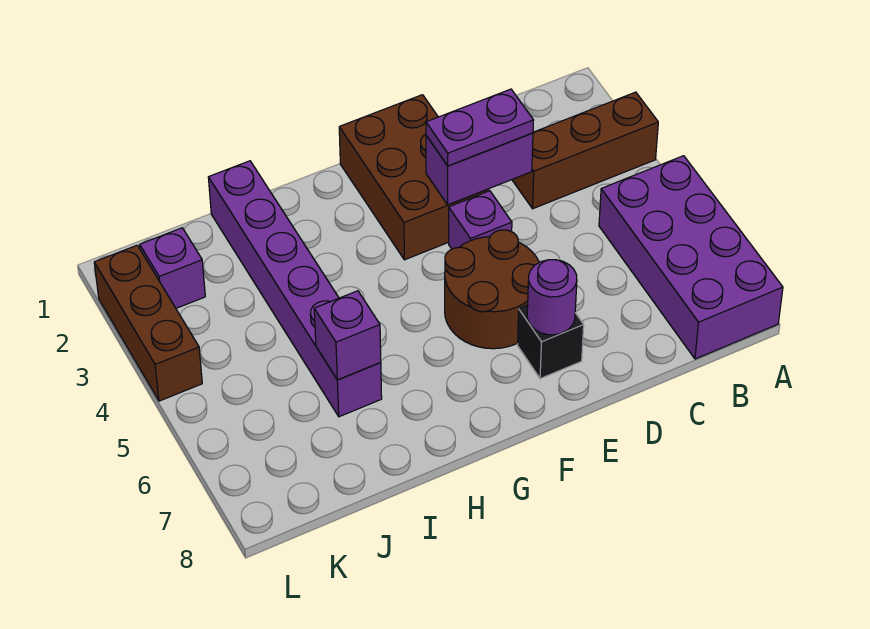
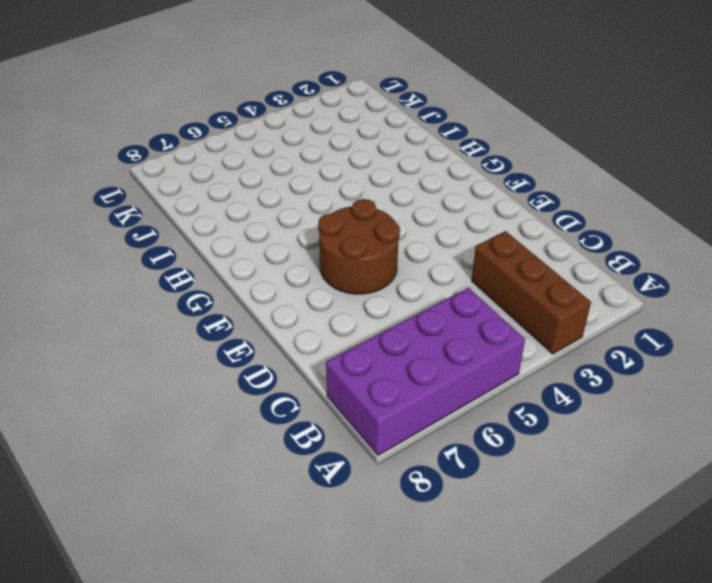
none -> brown 2x3 brick [339,95,489,260]
none -> purple 1x1 brick [449,191,512,249]
none -> black 1x1 brick [517,305,584,379]

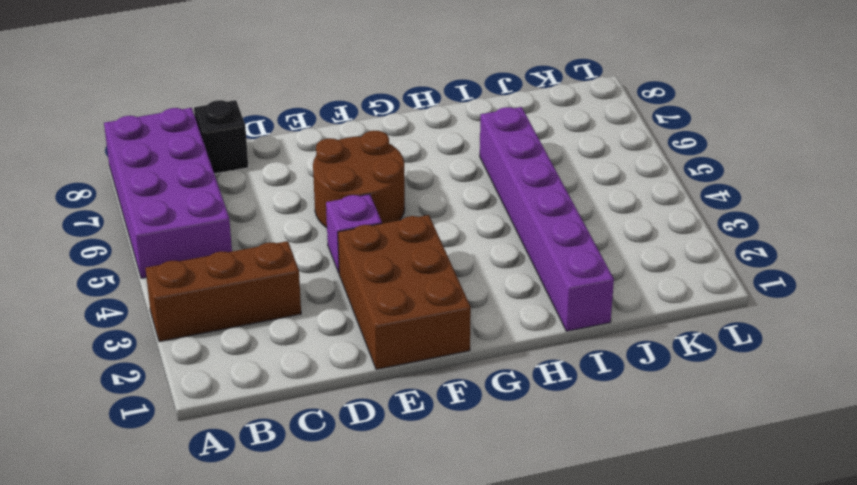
black 1x1 brick [194,100,248,174] -> black 1x1 brick moved to [517,305,584,379]
none -> purple 1x1 brick [140,228,205,308]
none -> brown 1x3 brick [94,245,202,401]
none -> purple 1x2 brick [426,133,533,205]

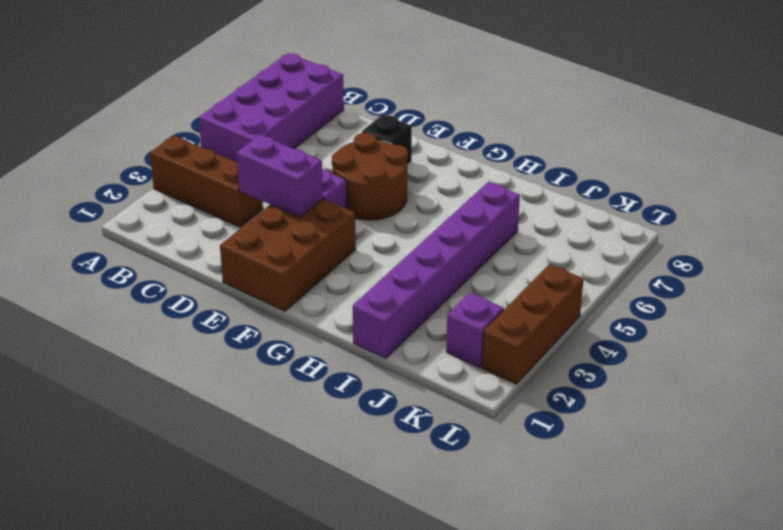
none -> purple 1x1 round brick [527,260,577,335]
none -> purple 1x1 brick [314,291,381,380]
none -> purple 1x2 plate [426,89,534,166]

